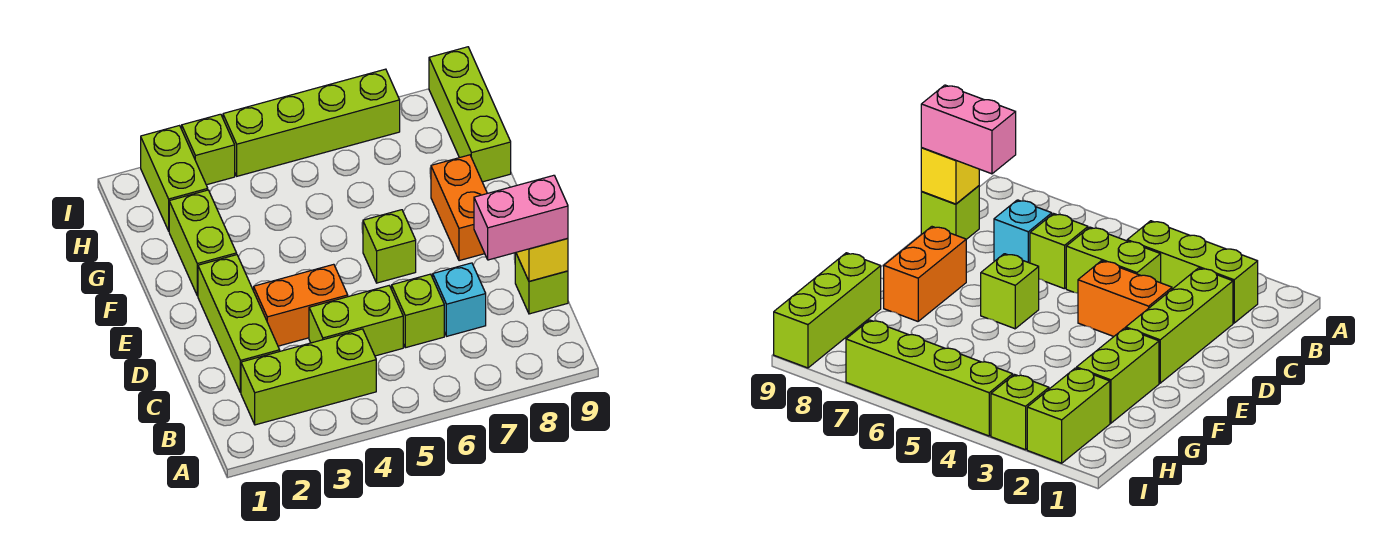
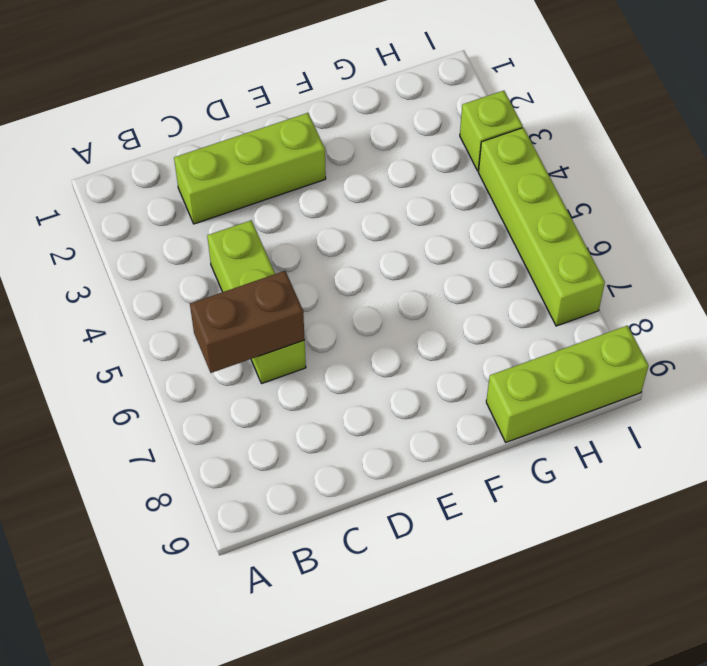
brown 1x2 brick [190,271,305,373] -> none
none -> lime 1x3 brick [241,329,376,425]
none -> cyan 1x1 brick [433,263,486,336]
none -> lime 1x1 brick [515,253,568,314]

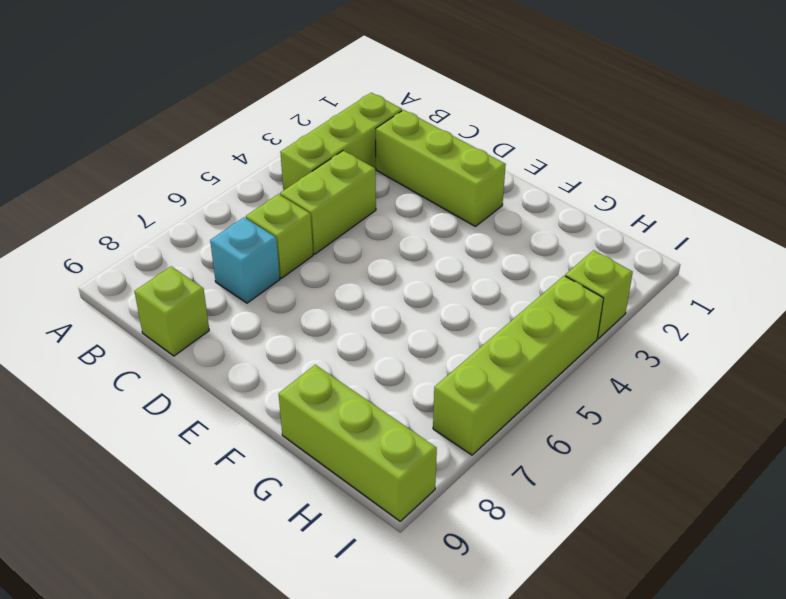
none -> orange 1x2 brick [254,264,348,346]
none -> lime 1x1 brick [363,210,416,283]
none -> orange 1x2 brick [431,155,487,261]

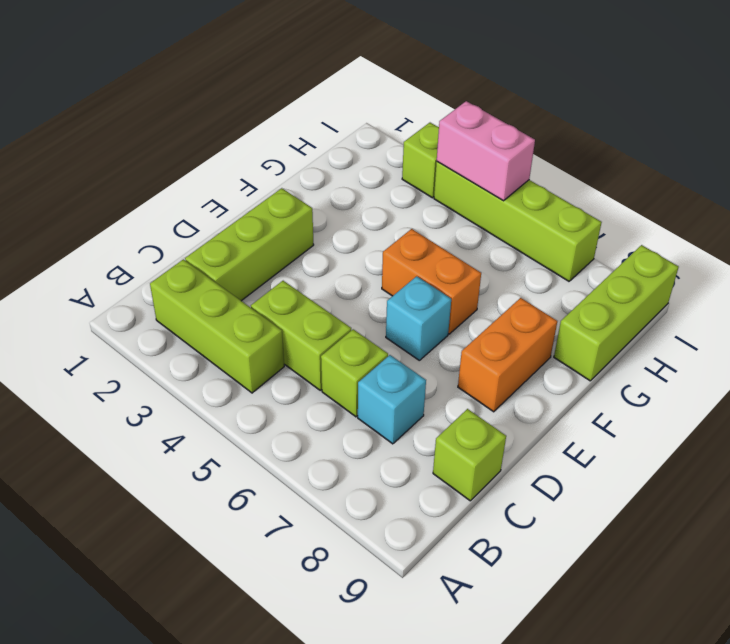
cyan 1x1 brick [386,276,451,360] -> lime 1x1 brick [363,210,416,283]
orange 1x2 brick [382,229,481,334] -> orange 1x2 brick moved to [254,264,348,346]
pink 1x2 brick [437,101,535,201] -> pink 1x2 brick moved to [474,175,568,260]
none -> lime 1x2 brick [169,190,237,296]
none -> lime 1x2 brick [141,126,208,231]
none -> yellow 1x1 brick [516,238,568,281]

